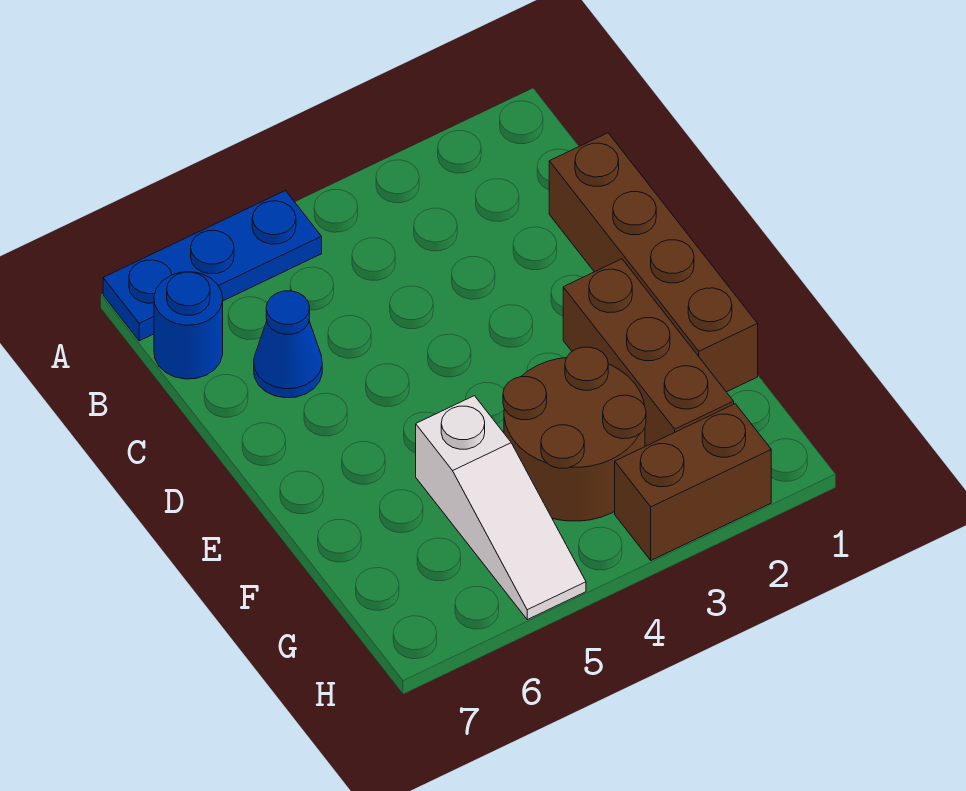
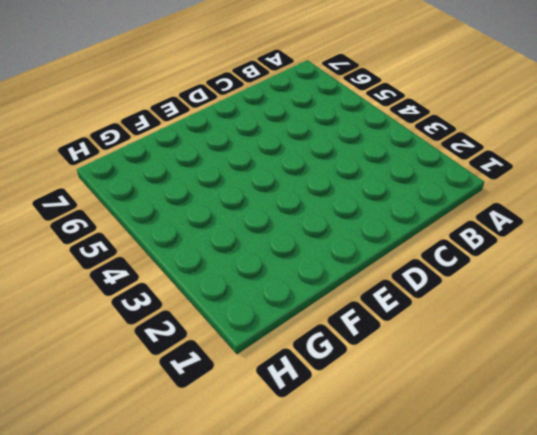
none -> blue 1x3 plate [103,191,322,341]
none -> blue 1x1 round brick [154,272,223,379]

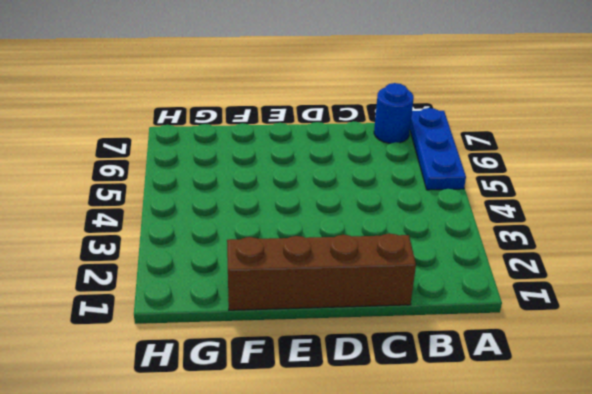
none -> blue 1x1 cone [254,291,322,398]
none -> brown 1x3 brick [563,259,734,446]

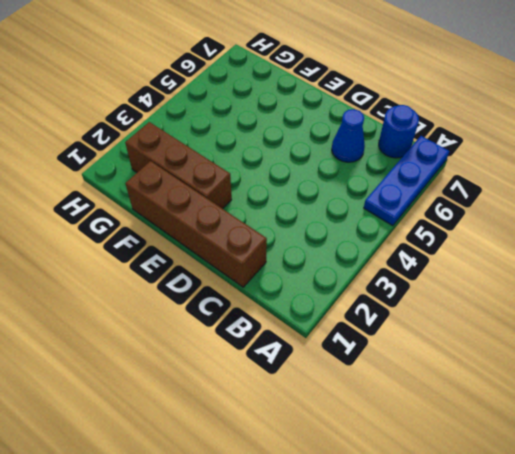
none -> brown 2x2 round brick [503,347,646,521]
none -> white 1x3 slope [416,396,586,620]

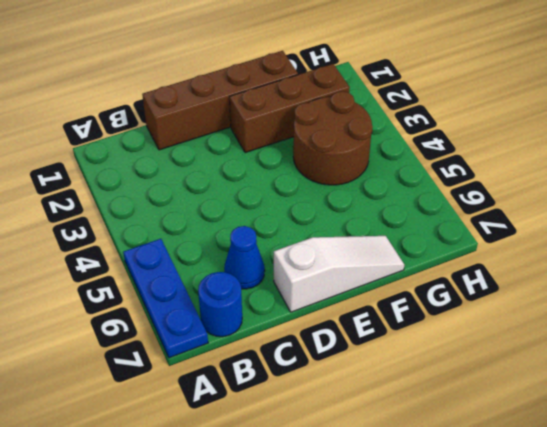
white 1x3 slope [274,236,404,312] -> white 1x3 slope moved to [416,396,586,620]
none -> brown 1x2 brick [615,404,771,560]

